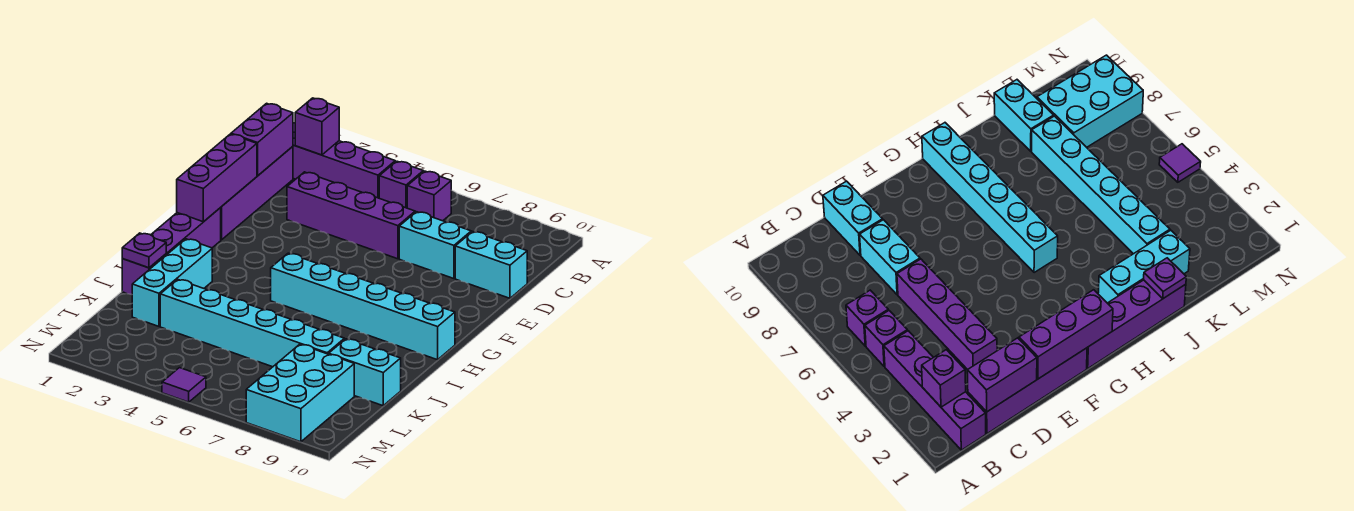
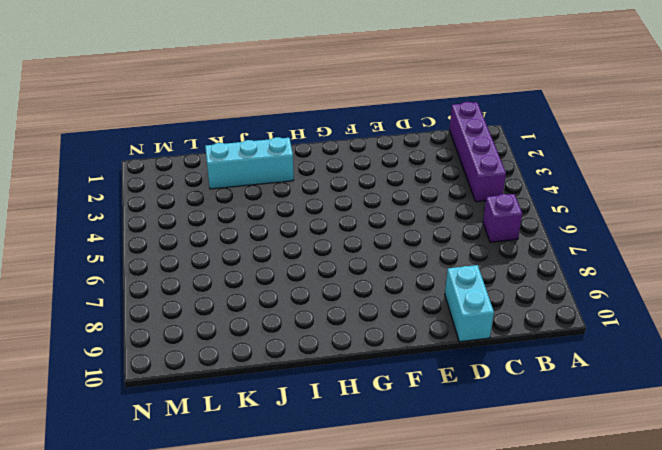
none -> purple 1x1 brick [379,161,423,208]
none -> purple 1x4 brick [220,146,293,240]
none -> purple 1x4 brick [287,172,415,259]

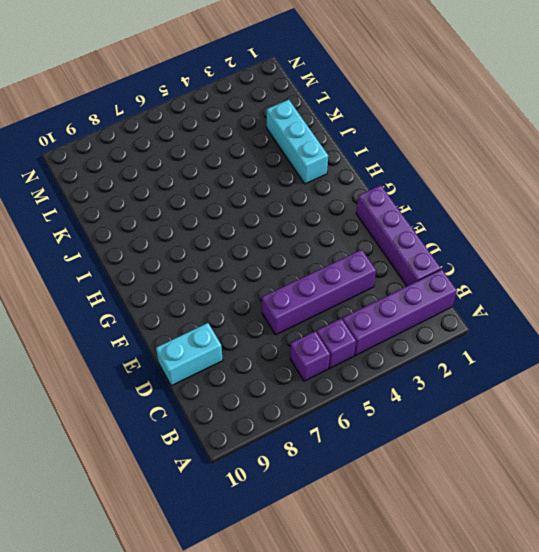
none -> cyan 1x2 brick [399,212,471,279]
none -> purple 1x4 brick [122,208,221,294]
none -> cyan 1x6 brick [271,253,455,360]

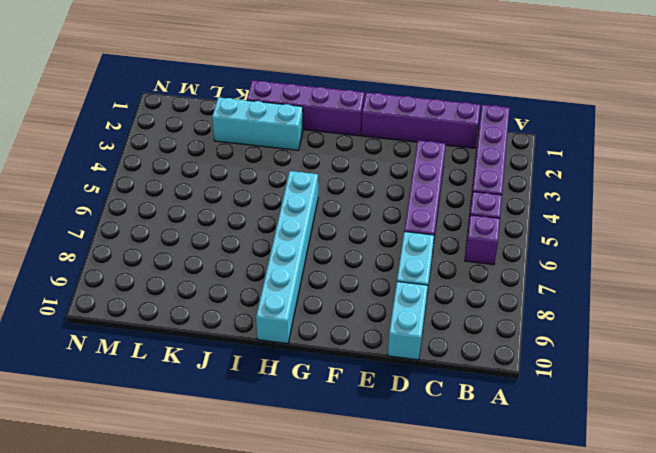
none -> cyan 1x6 brick [160,279,344,367]
none -> cyan 1x2 brick [329,339,401,406]
none -> cyan 2x3 brick [246,344,354,442]

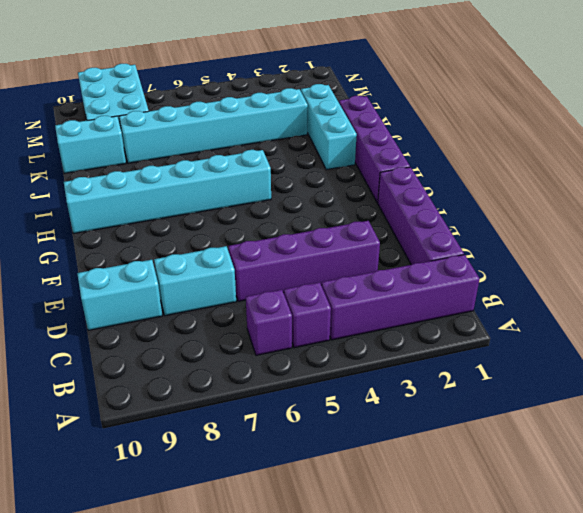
none -> purple 1x1 tile [162,368,206,402]
none -> purple 1x1 brick [295,98,339,155]
none -> purple 1x2 brick [231,103,293,176]

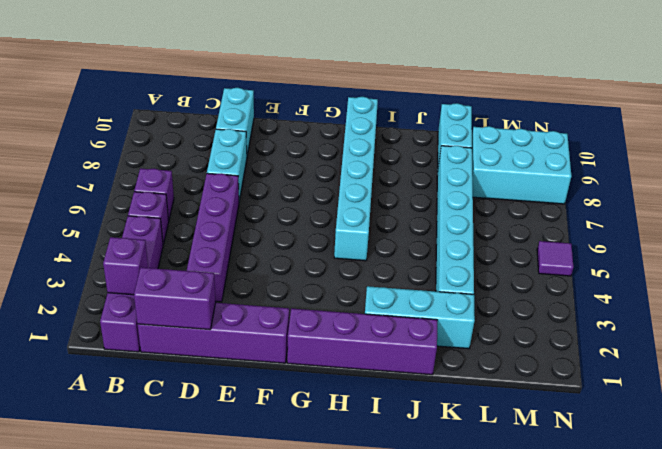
none -> purple 1x3 brick [177,134,257,222]
none -> purple 1x1 plate [122,233,166,268]

